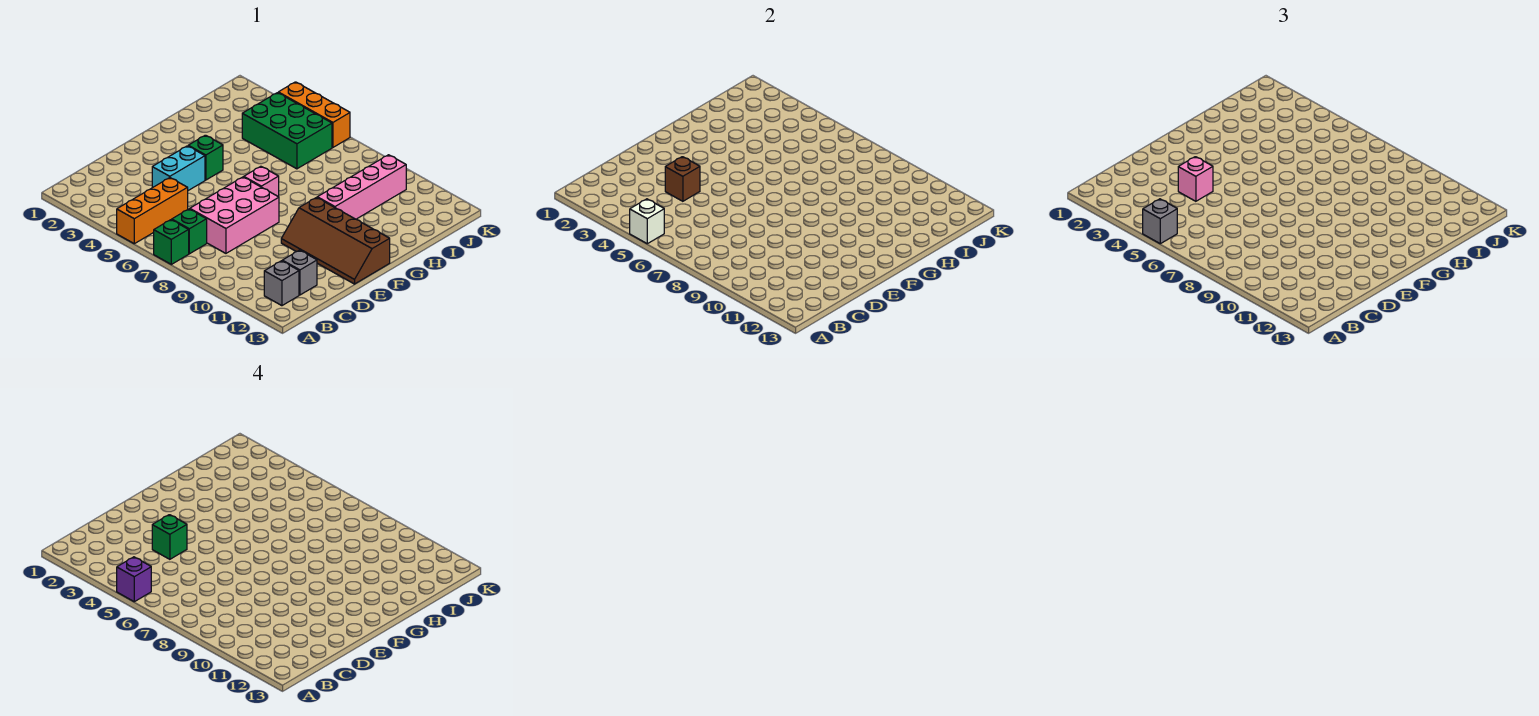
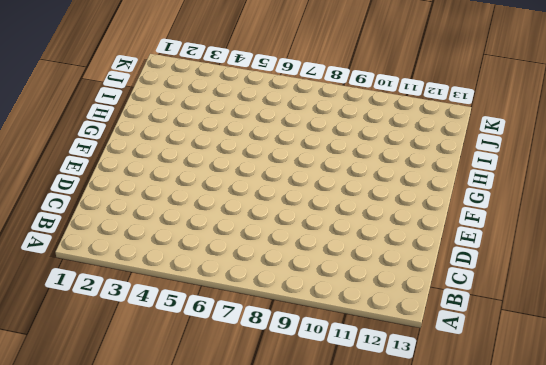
none -> orange 1x3 brick [117,178,188,244]
none -> green 1x1 brick [154,220,189,264]
none -> green 1x1 brick [172,209,207,254]

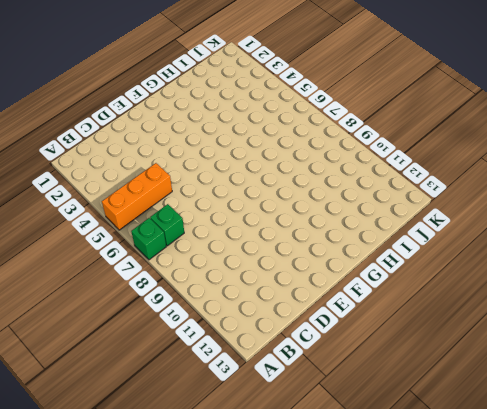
none -> grey 1x1 brick [264,261,299,306]
none -> pink 2x3 brick [190,177,279,253]
none -> grey 1x1 brick [282,250,317,295]

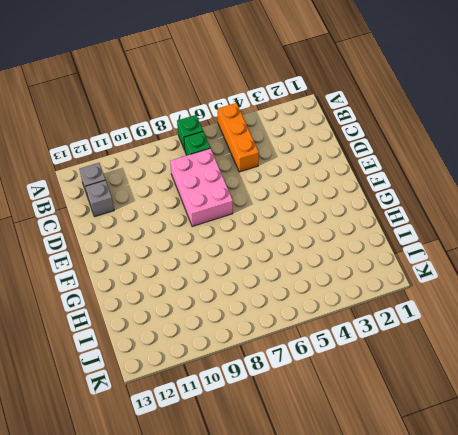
none -> cyan 1x2 brick [152,146,205,191]
none -> brown 2x4 slope [281,198,390,284]
none -> green 1x1 brick [188,135,223,180]

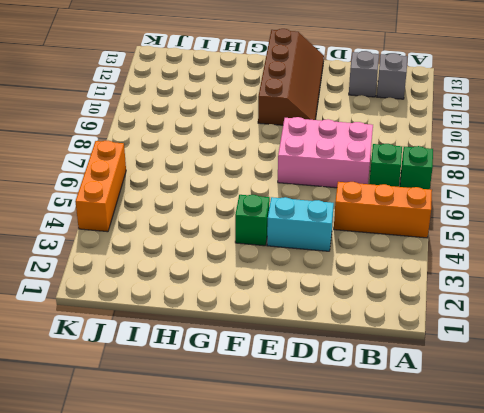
none -> pink 1x1 brick [244,166,279,197]
none -> pink 1x4 brick [317,155,406,219]
none -> green 2x3 brick [242,93,332,169]

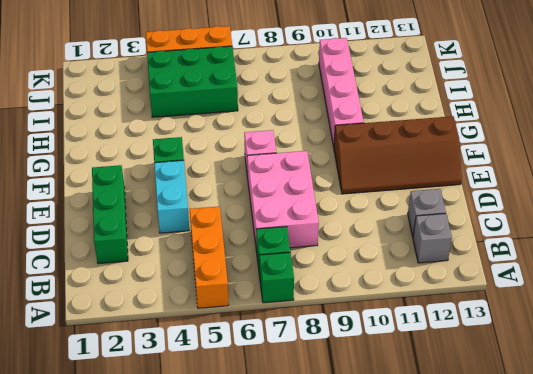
green 1x3 brick [92,165,128,264] -> none
none -> white 1x1 brick [630,199,664,244]
none -> brown 1x1 brick [665,157,700,201]
none -> grey 1x1 brick [1143,199,1177,244]

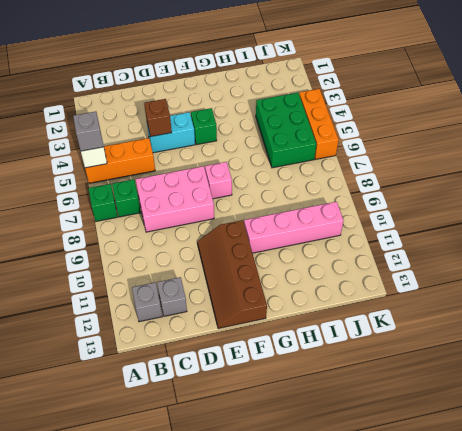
none -> pink 1x1 brick [1178,157,1213,201]
none -> purple 1x1 brick [117,557,151,602]
none -> green 1x1 brick [152,515,187,559]

